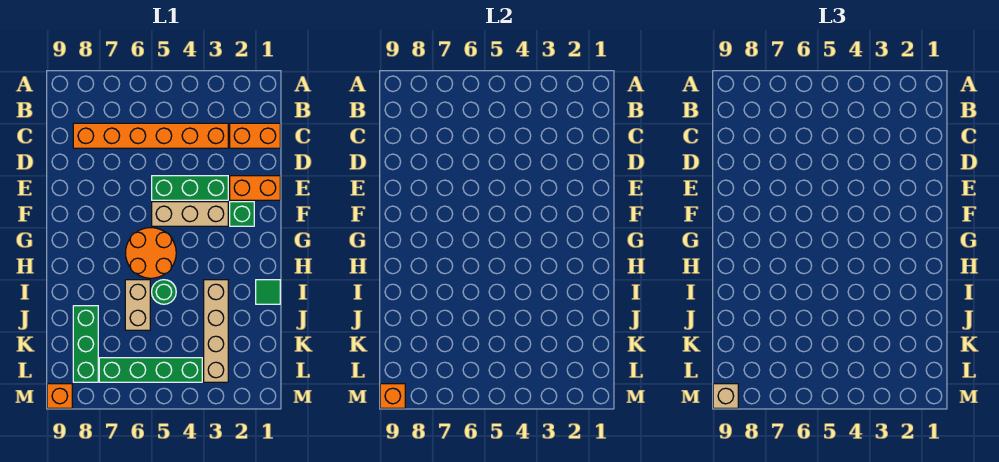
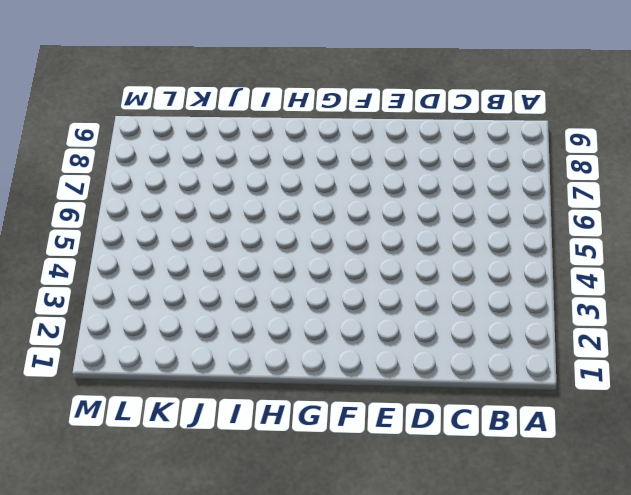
none -> orange 1x2 brick [230,123,280,148]
none -> orange 1x6 brick [73,123,228,148]
none -> orange 1x2 brick [230,176,280,200]

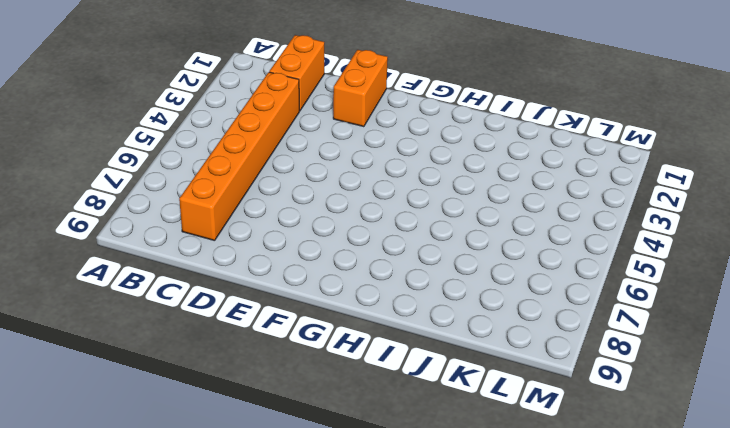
none -> green 1x3 brick [152,176,228,200]
none -> green 1x1 brick [230,202,254,226]
none -> tan 1x3 brick [152,202,228,226]

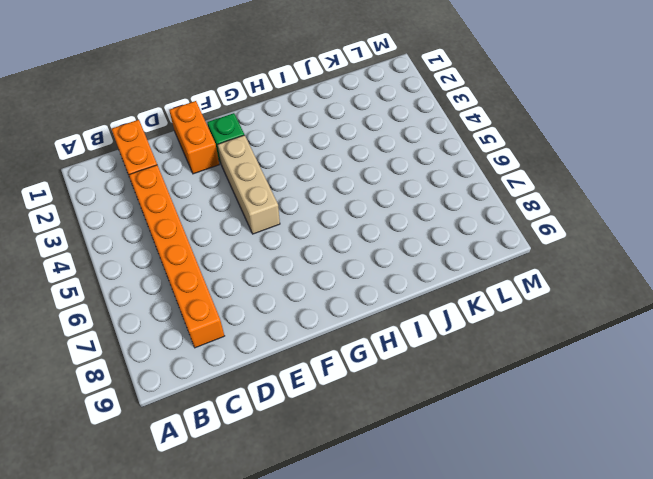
none -> green 1x3 brick [152,176,228,200]
none -> orange 2x2 round brick [126,228,176,278]
none -> green 1x1 tile [256,280,280,304]

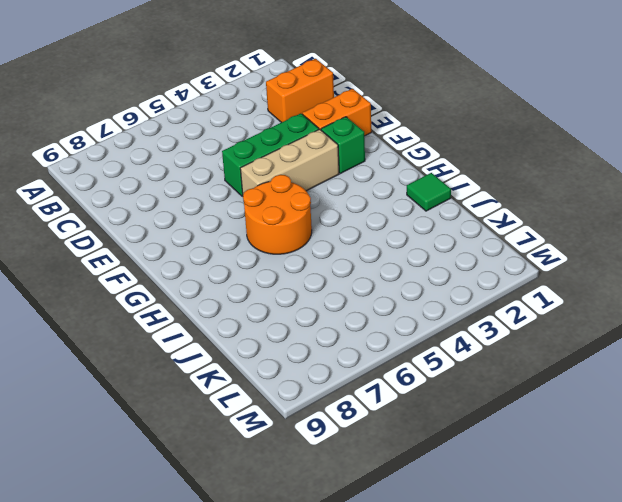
none -> orange 1x6 brick [73,123,228,148]
none -> tan 1x4 brick [204,280,228,382]
none -> green 1x1 round brick [152,280,176,304]

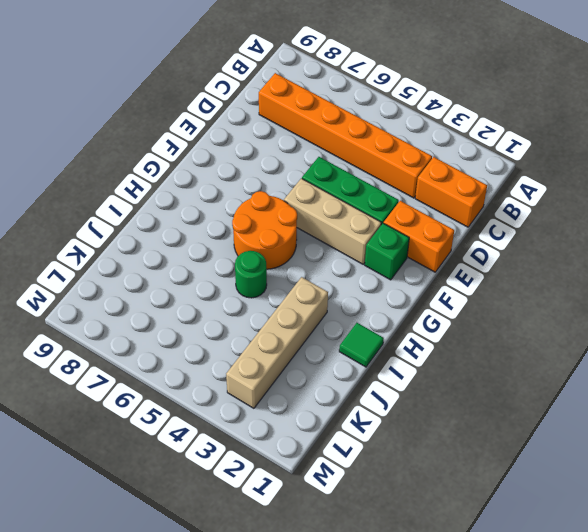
none -> tan 1x2 brick [125,280,150,330]
none -> green 1x3 brick [73,306,98,382]
none -> green 1x4 brick [99,358,202,382]

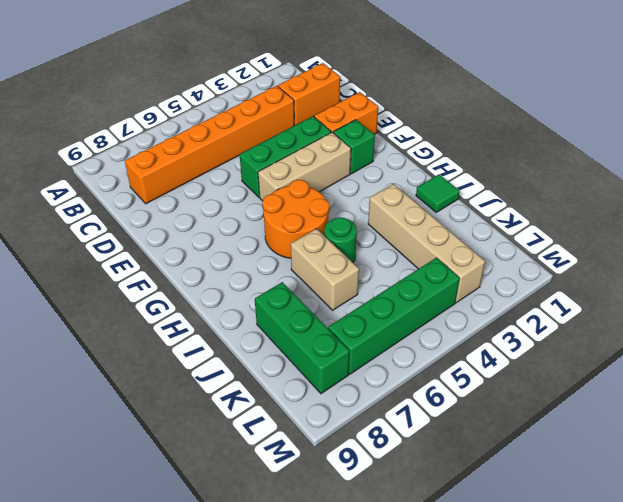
none -> orange 1x1 brick [47,384,72,408]
none -> orange 1x1 brick [380,384,405,408]
none -> tan 1x1 brick [713,384,738,408]

